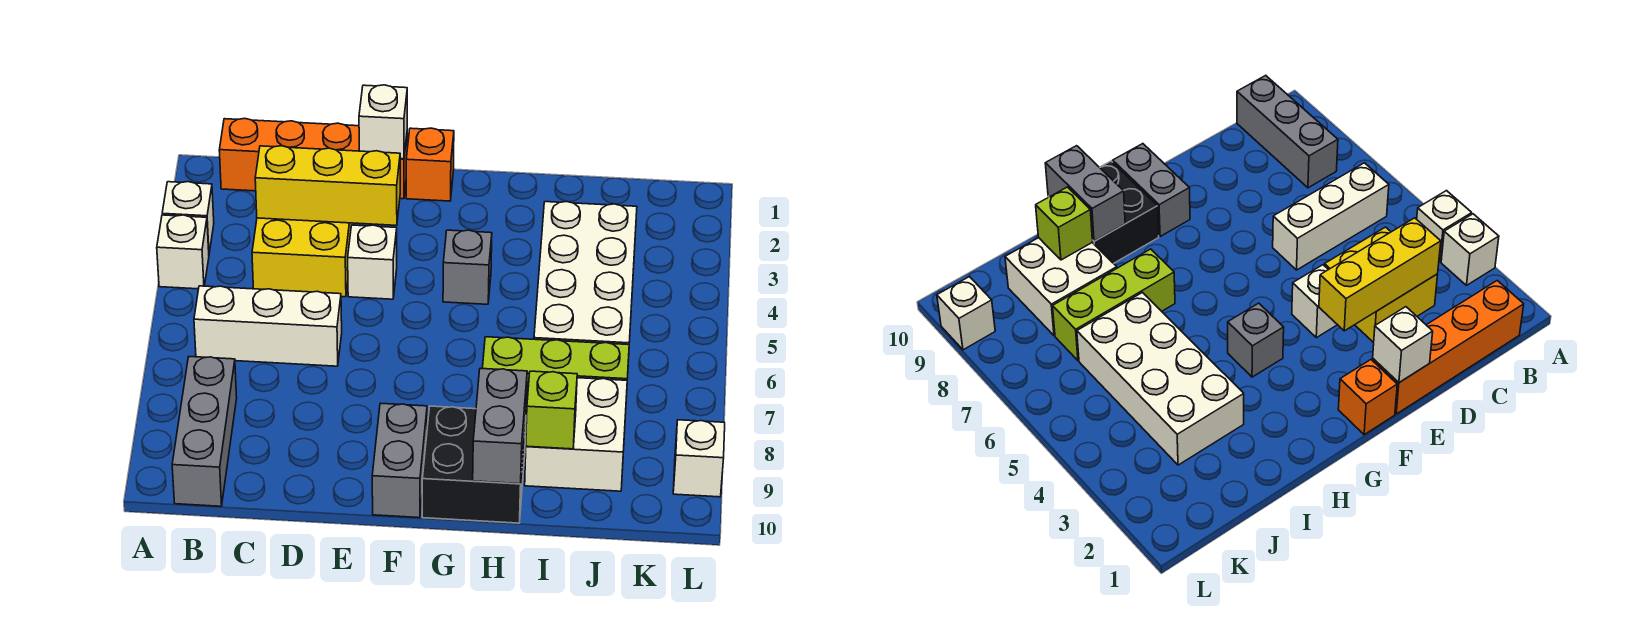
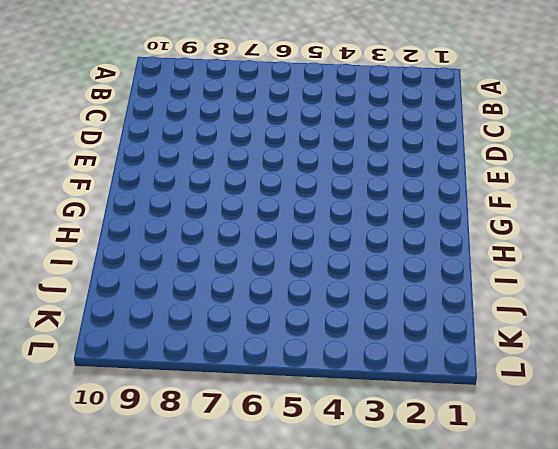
none -> white 1x1 brick [162,182,214,253]
none -> white 1x1 brick [157,215,209,289]
none -> orange 1x4 brick [219,119,407,199]

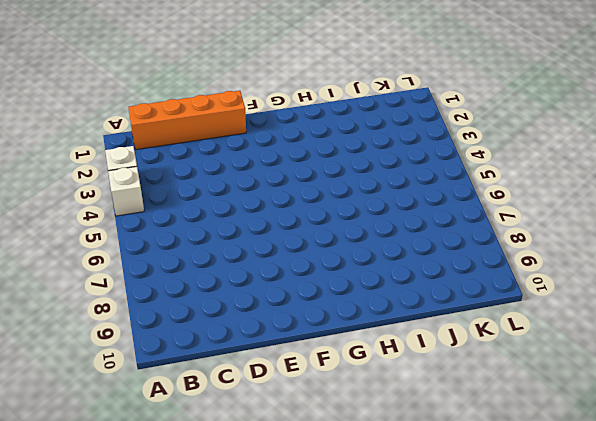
none -> white 1x3 brick [194,286,342,366]
none -> grey 1x3 brick [172,357,237,506]
none -> yellow 2x2 brick [252,218,354,297]

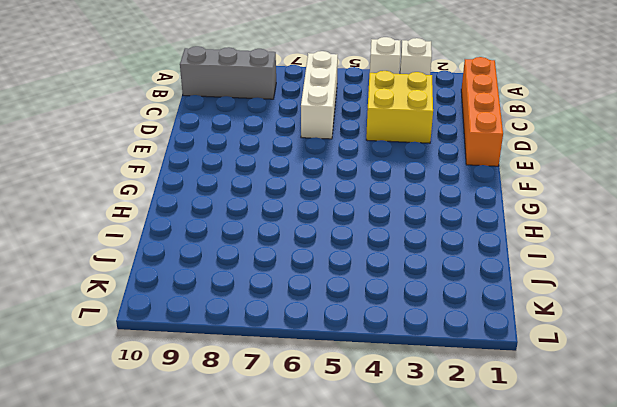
none -> white 1x1 brick [348,225,397,299]
none -> orange 1x1 brick [406,128,454,201]
none -> grey 1x2 brick [372,403,427,518]

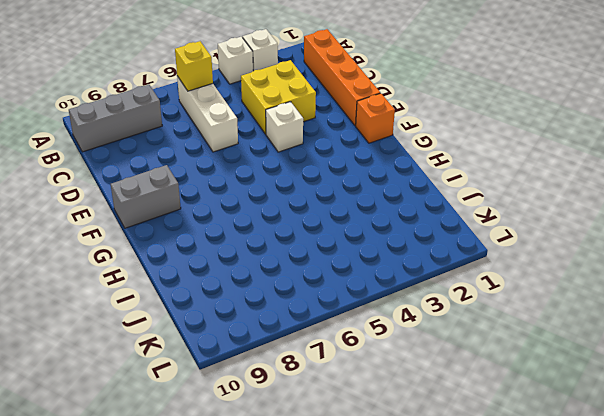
yellow 1x1 brick [175,41,213,91] -> none
none -> grey 1x1 brick [443,230,492,304]
none -> black 2x2 brick [422,406,526,523]
none -> lime 1x3 brick [482,337,629,413]

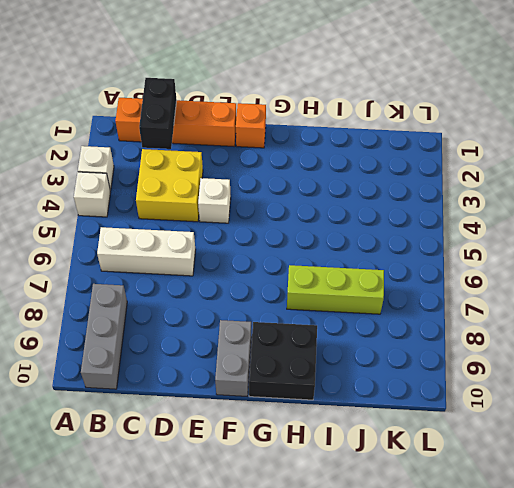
black 1x2 brick [139,78,177,149] -> none
none -> grey 1x1 brick [443,230,492,304]
none -> white 2x4 brick [534,202,637,345]
none -> white 2x2 brick [525,378,627,491]

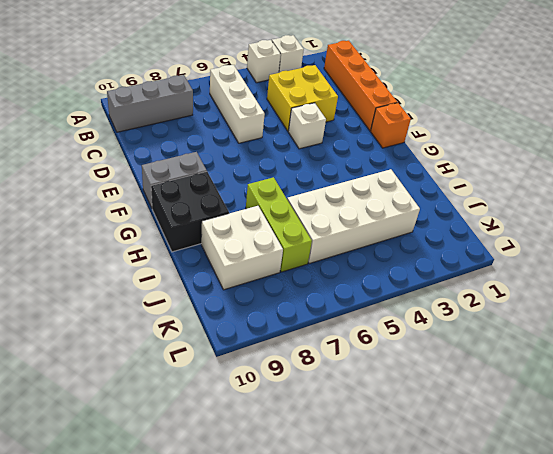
none -> grey 1x1 brick [443,230,492,304]
none -> white 1x1 brick [673,420,725,497]
none -> yellow 1x3 brick [255,146,400,225]

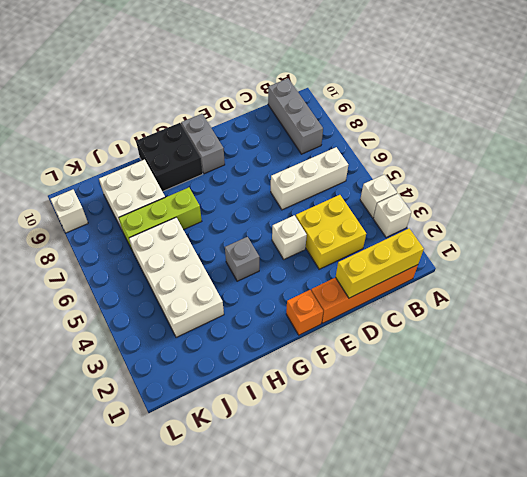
yellow 1x3 brick [336,229,424,298] -> yellow 1x3 brick moved to [255,146,400,225]
none -> white 1x1 brick [359,85,407,159]
none -> grey 1x2 brick [473,368,527,484]
none -> lime 1x1 brick [526,371,577,449]

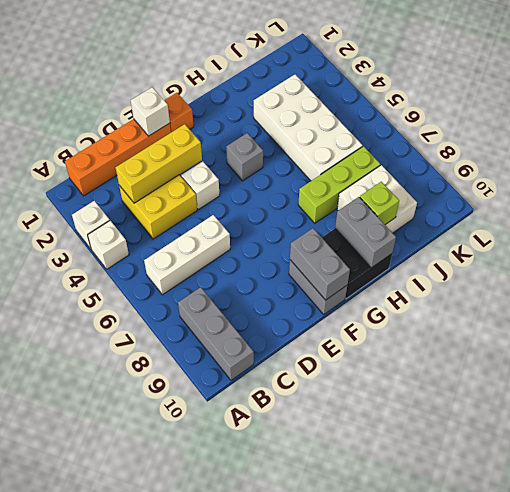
grey 1x2 brick [290,228,350,300] -> none
none -> white 1x1 brick [673,420,725,497]

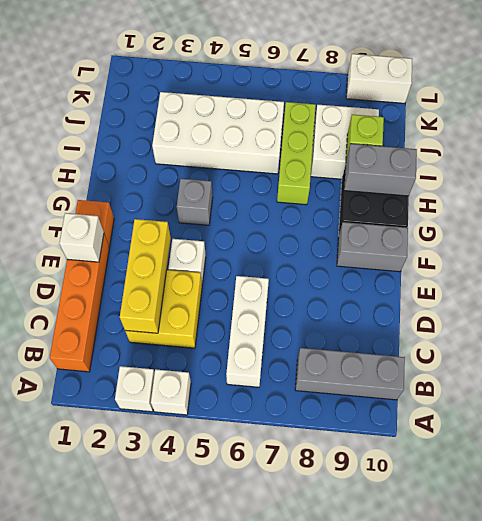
white 1x2 brick [346,54,412,103] -> white 1x1 brick [673,420,725,497]

